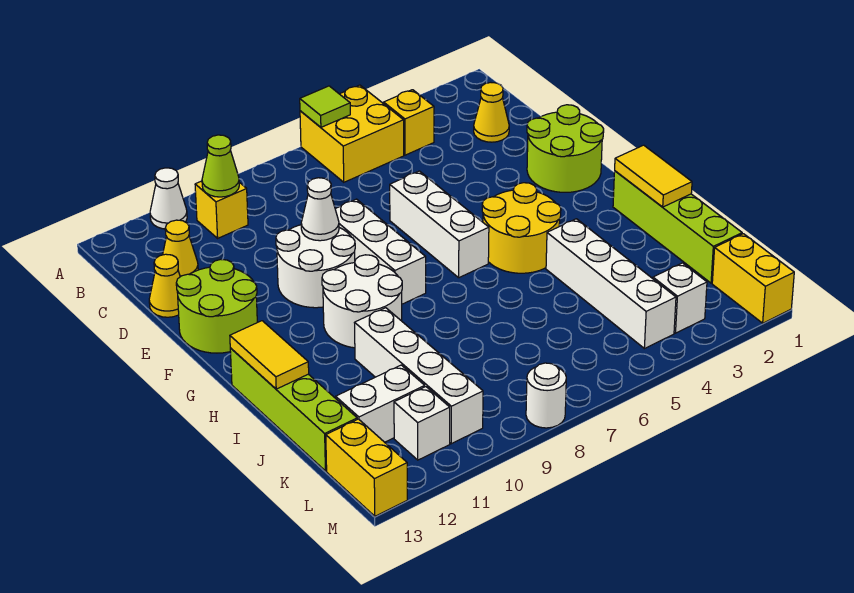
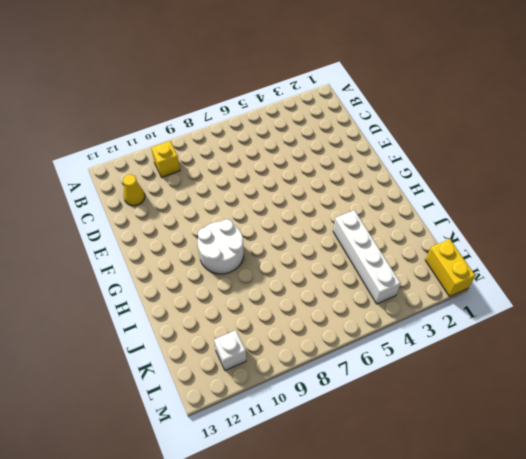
none -> yellow 2x2 brick [300,85,404,182]
none -> white 1x1 cone [150,168,187,229]
none -> yellow 1x1 brick [384,90,434,155]

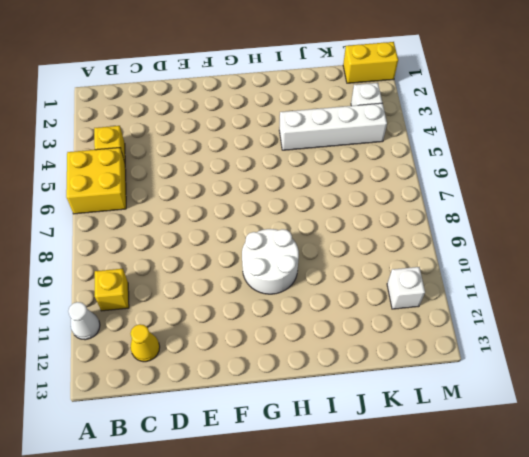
none -> yellow 1x1 cone [474,82,509,142]
none -> yellow 1x1 cone [149,254,180,317]
none -> lime 2x2 round brick [527,105,604,192]

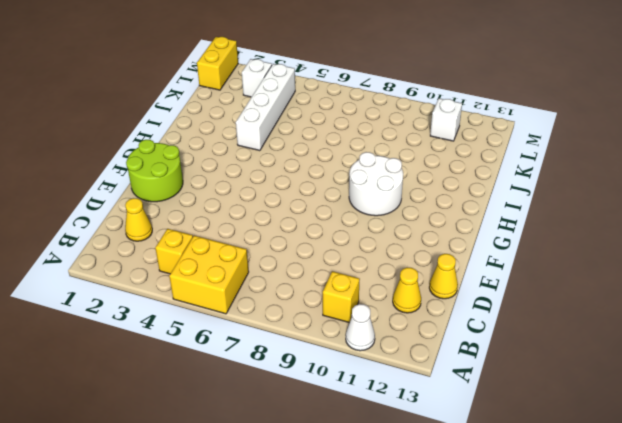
none -> white 1x3 brick [390,171,489,278]
none -> white 1x3 brick [335,199,426,304]
none -> white 2x2 round brick [276,225,355,308]

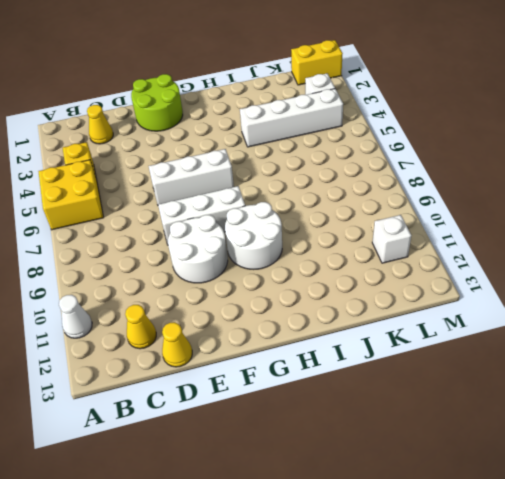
none -> yellow 1x1 brick [195,181,248,238]
none -> lime 2x2 round brick [176,260,257,353]
none -> yellow 2x2 round brick [482,183,561,273]

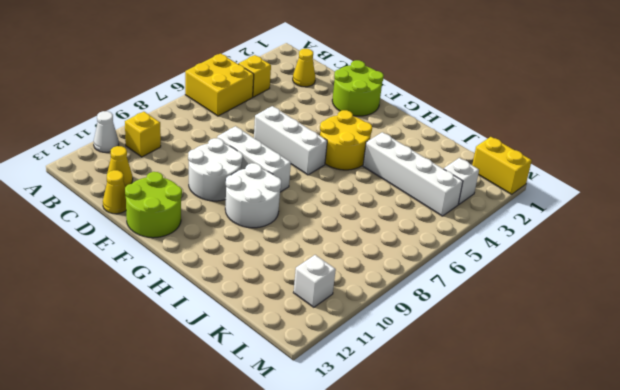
none -> lime 1x4 brick [613,171,742,283]
none -> lime 1x4 brick [230,348,357,471]
none -> white 1x4 brick [355,308,483,444]

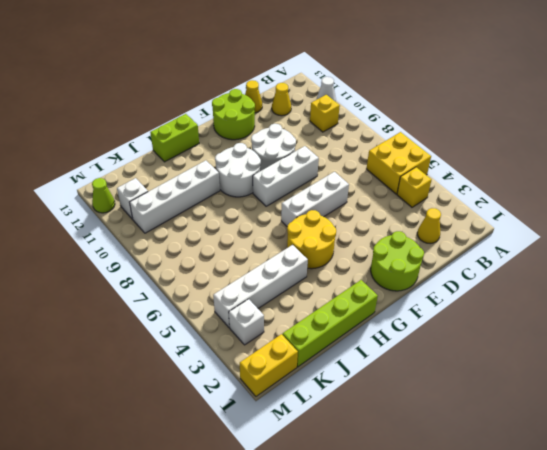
lime 1x2 brick [150,114,199,162] -> lime 1x4 brick [230,348,357,471]
lime 1x1 cone [92,178,115,213] -> lime 1x1 cone moved to [202,135,239,197]
none -> white 1x2 brick [336,365,425,442]
none -> yellow 1x2 brick [326,419,407,516]
none -> white 1x1 round brick [526,363,566,428]

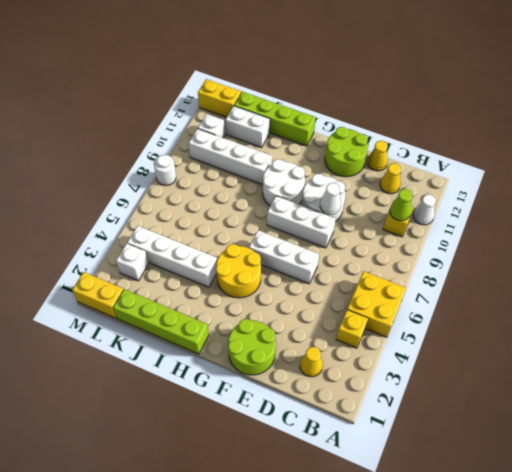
white 1x2 brick [225,106,270,147] -> white 1x2 brick turned to [336,365,425,442]
none -> lime 1x1 tile [300,86,350,127]
none -> yellow 1x2 tile [615,145,692,207]
none -> yellow 1x2 tile [230,321,309,389]

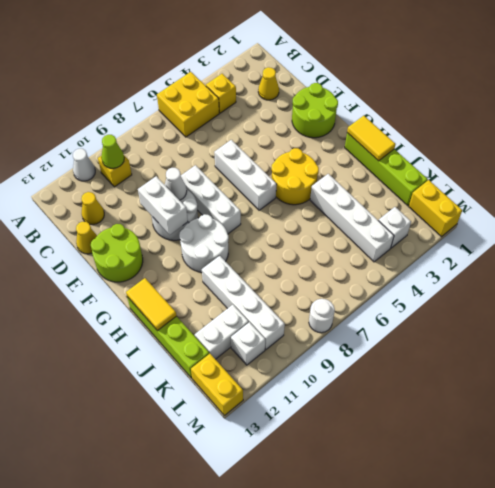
white 1x2 brick [138,176,188,235] -> none
none -> lime 1x1 tile [300,86,350,127]

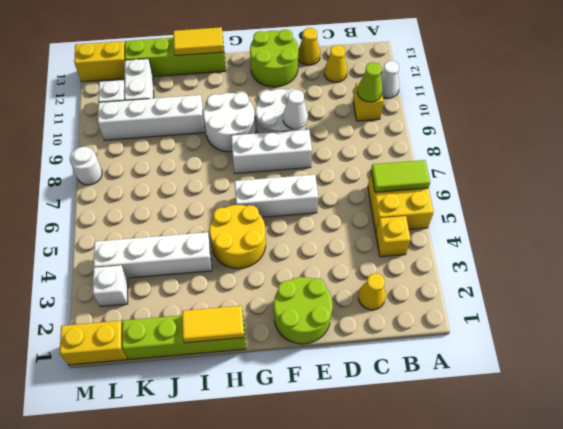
lime 1x2 tile [371,160,430,192] -> lime 1x1 tile [300,86,350,127]

